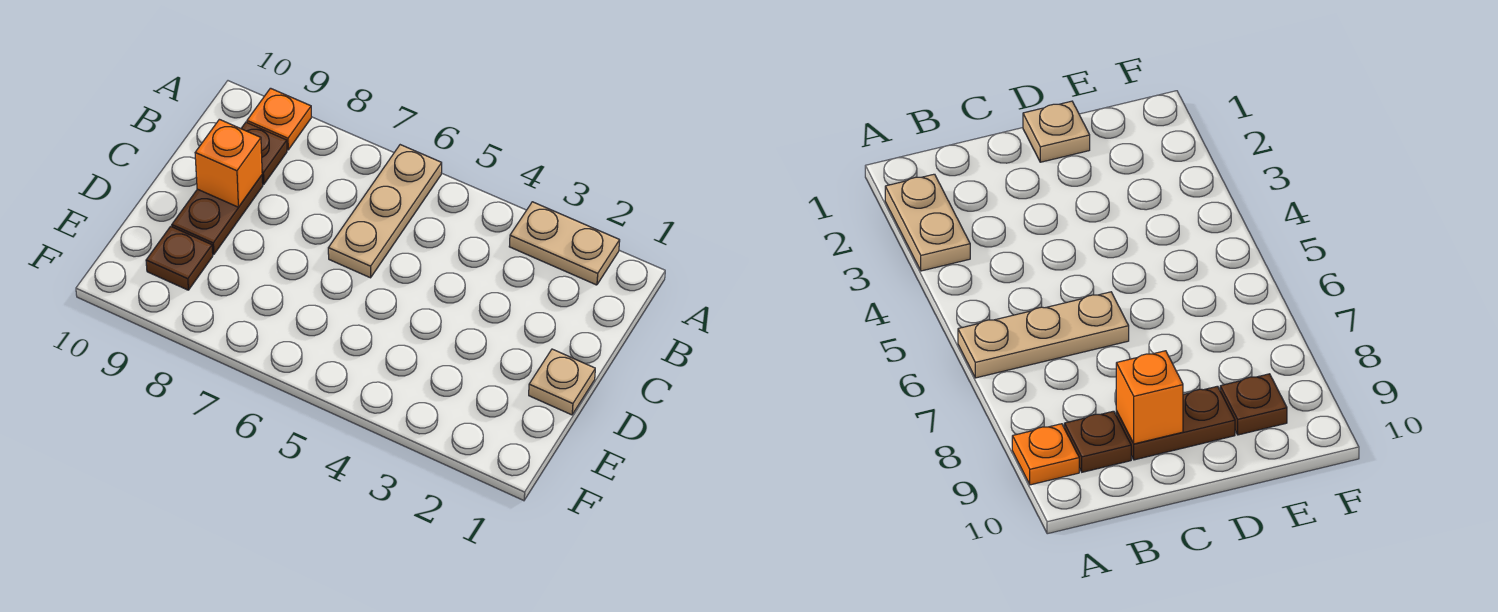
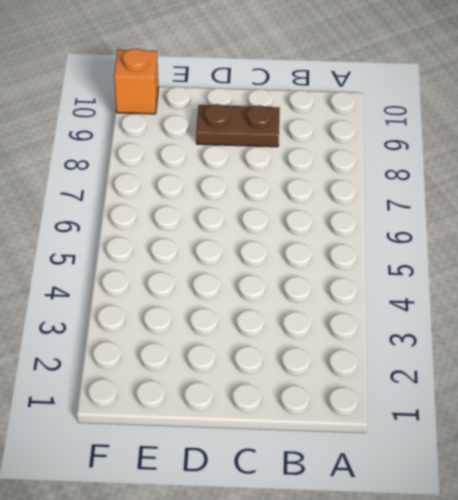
orange 1x1 brick [114,49,158,114] -> orange 1x1 brick moved to [195,119,262,207]
none -> tan 1x2 plate [509,202,620,285]
none -> tan 1x3 plate [328,145,442,278]

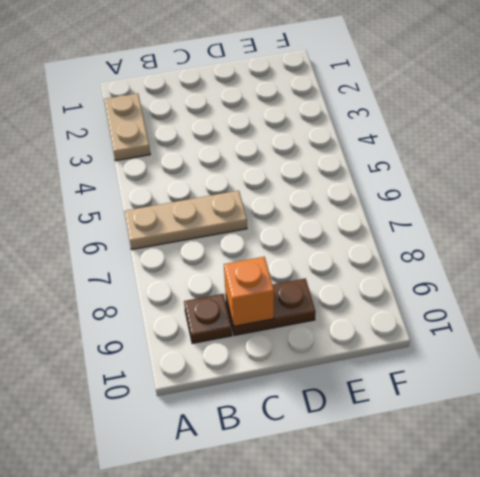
none -> orange 1x1 plate [247,88,311,150]
none -> tan 1x1 plate [529,349,595,415]

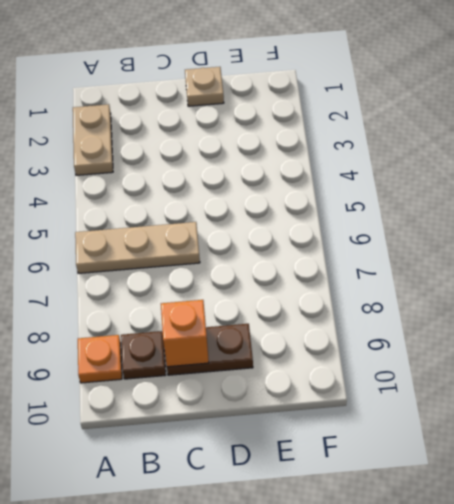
none -> brown 1x1 plate [146,226,213,290]

